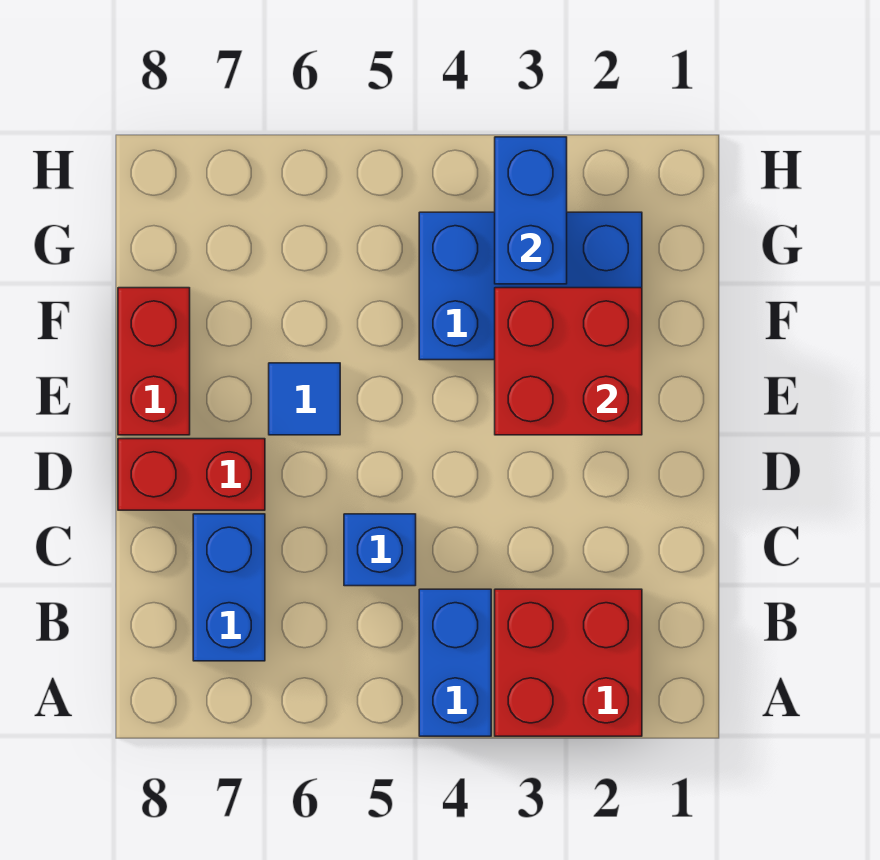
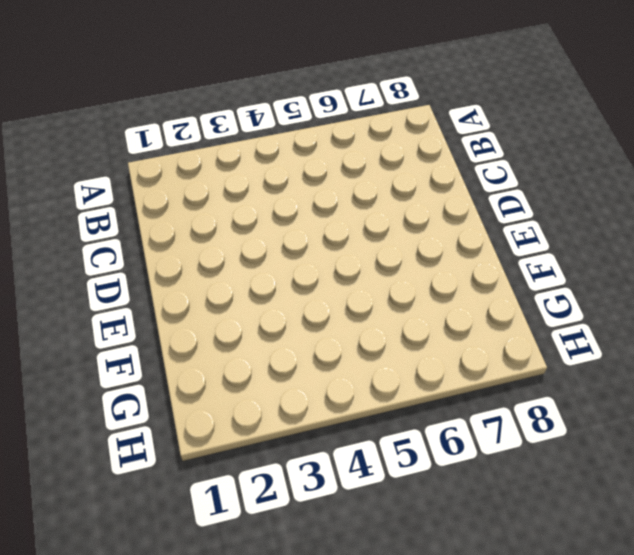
none -> red 2x2 brick [495,589,642,736]
none -> blue 1x2 brick [419,589,491,736]

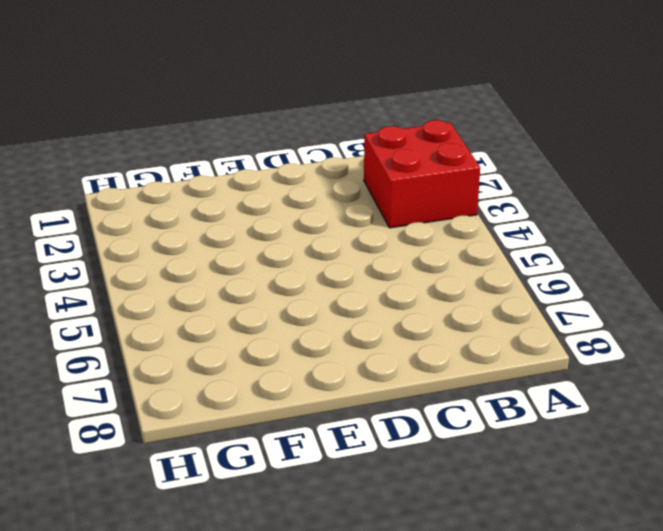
none -> blue 1x2 brick [419,589,491,736]
none -> blue 1x2 brick [193,514,265,661]

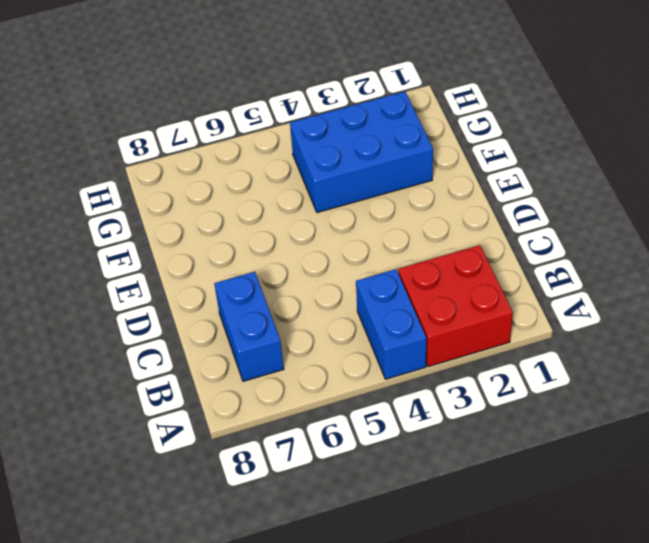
none -> blue 1x1 brick [344,514,416,586]
none -> red 1x2 brick [118,439,265,510]

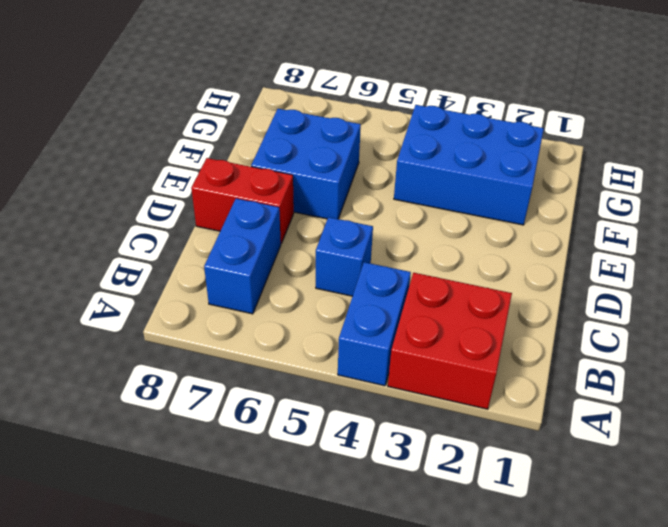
blue 2x2 brick [251,109,361,219] -> blue 1x1 tile [269,363,340,435]
none -> red 1x2 brick [118,288,190,435]
none -> red 2x2 brick [495,288,642,435]

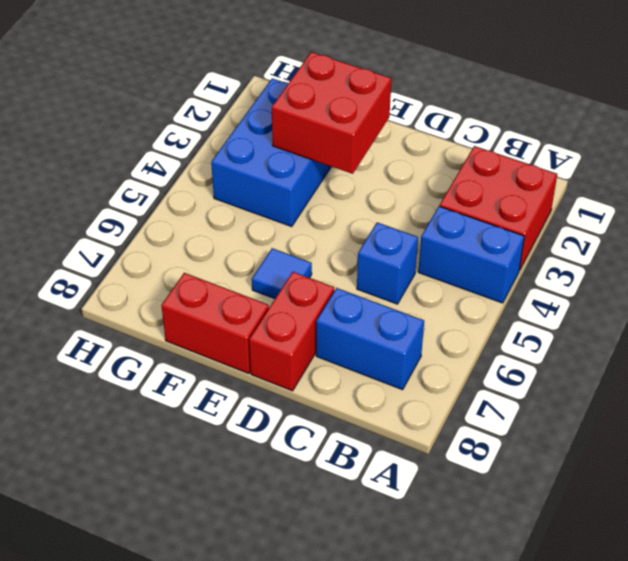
none -> blue 1x2 brick [495,137,567,284]

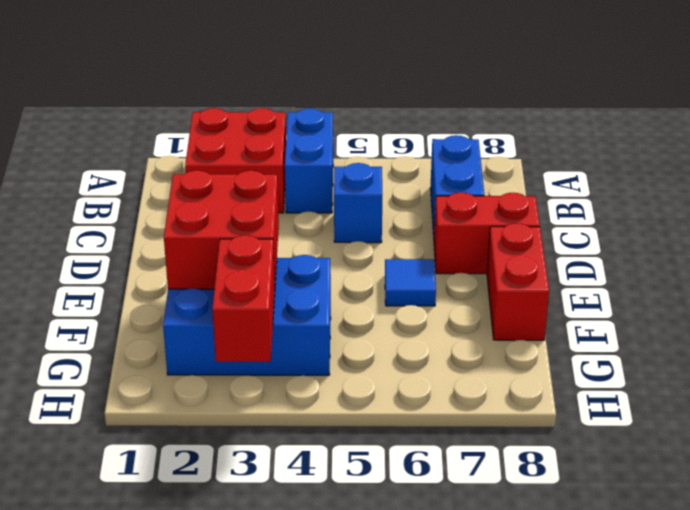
red 1x2 brick [212,235,275,362] -> blue 1x2 brick [495,137,567,284]

